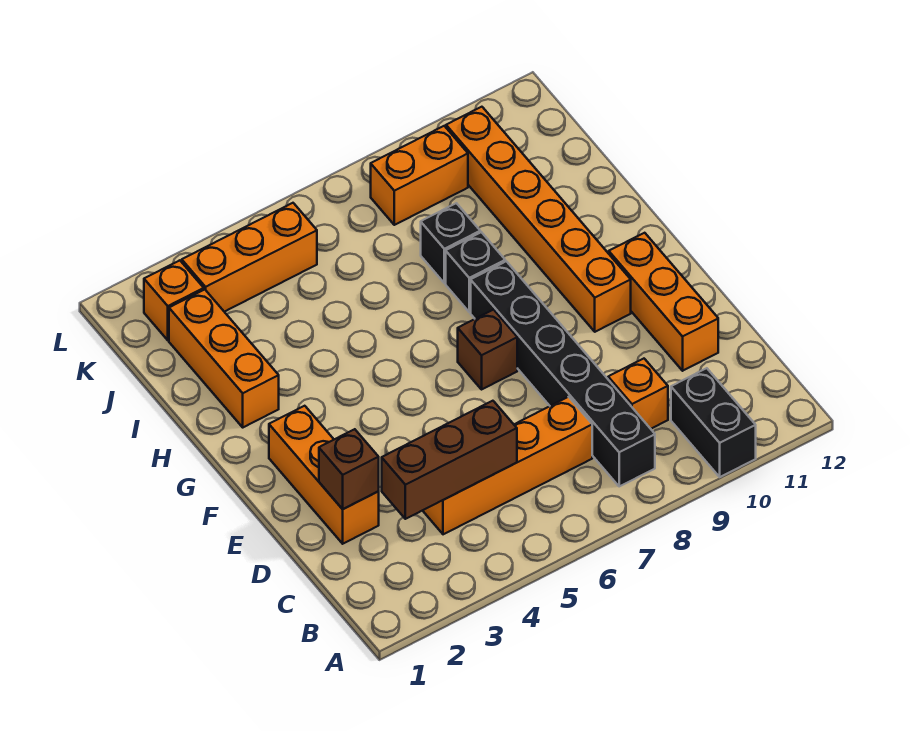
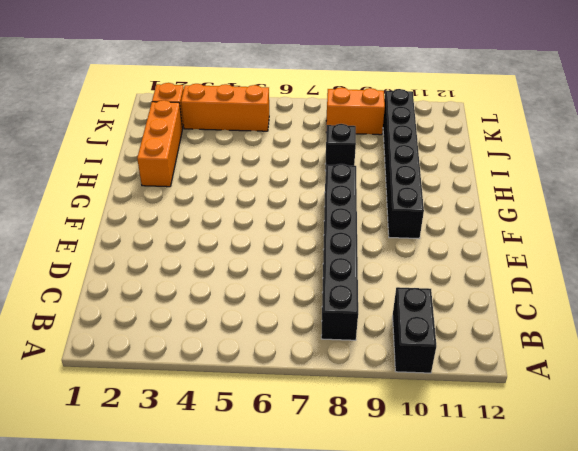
black 1x6 brick [383,89,424,238] -> orange 1x6 brick [446,107,631,332]
none -> orange 1x4 brick [423,397,592,534]
none -> orange 1x1 brick [608,359,668,429]
none -> orange 1x3 brick [269,406,379,544]

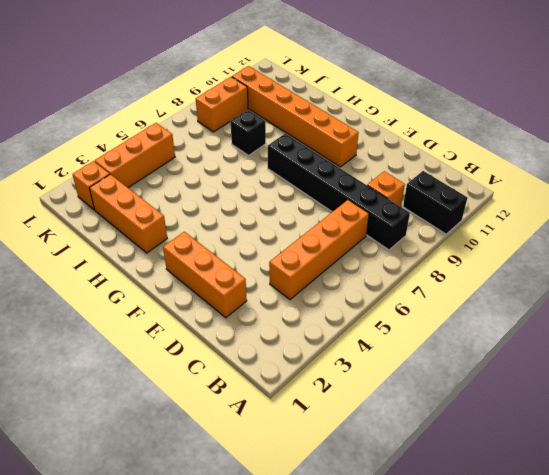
none -> orange 1x3 brick [609,233,718,371]
none -> brown 1x1 brick [458,310,517,389]
none -> black 1x1 brick [446,232,505,312]

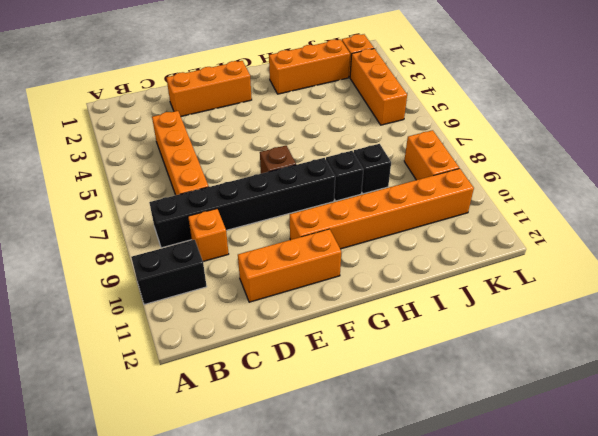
none -> brown 1x3 brick [382,401,517,519]
none -> brown 1x1 brick [319,429,379,509]

